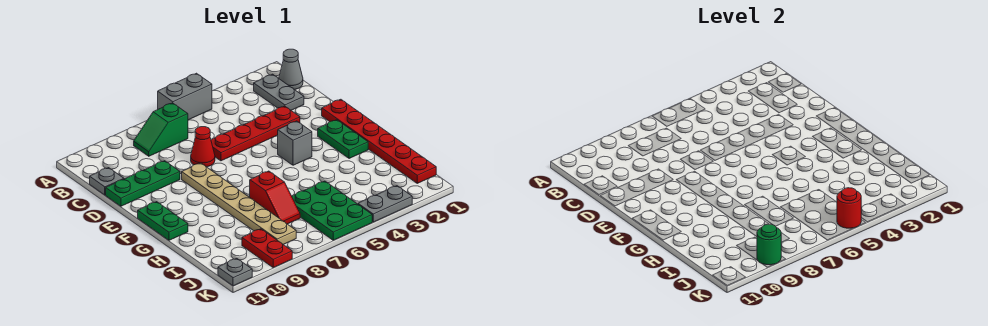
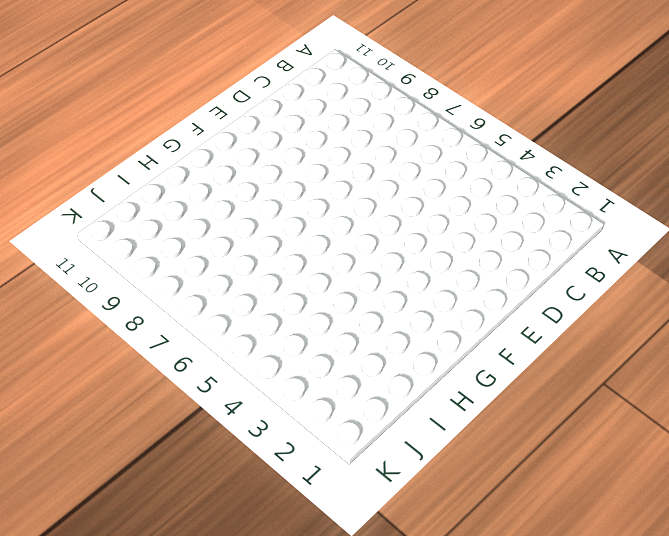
none -> grey 1x2 brick [158,73,212,120]
none -> grey 1x1 cone [279,49,303,90]
none -> grey 1x2 plate [254,74,304,110]

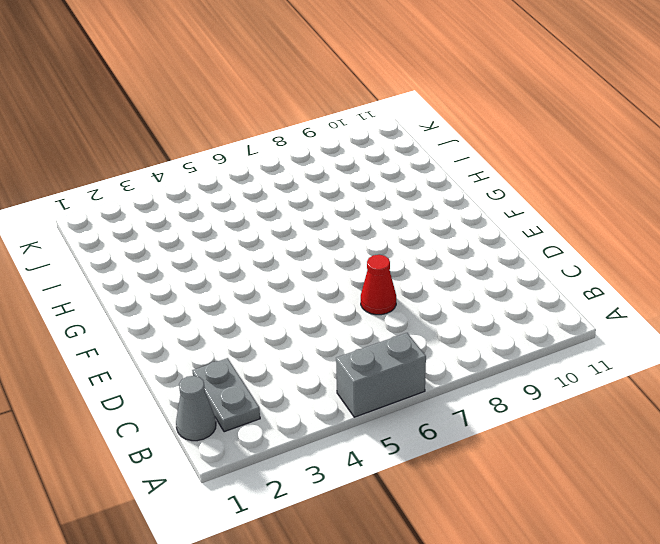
none -> green 1x2 slope [134,103,188,156]
none -> grey 1x1 plate [90,168,124,195]
none -> red 1x4 plate [211,106,300,161]

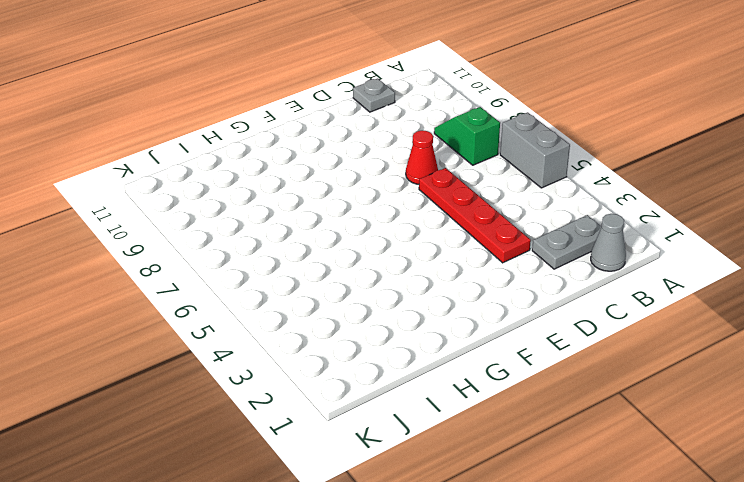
none -> green 1x3 plate [106,161,180,206]
none -> red 1x6 plate [322,99,436,183]
none -> tan 1x6 plate [182,163,296,245]

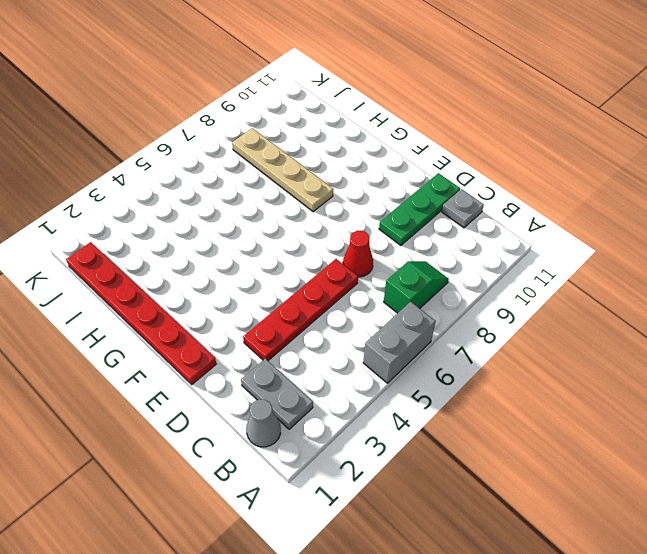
tan 1x4 plate [232,128,333,212] -> tan 1x6 plate [182,163,296,245]
none -> green 1x2 plate [318,120,368,159]
none -> grey 1x1 brick [278,121,312,165]
none -> green 1x2 plate [138,202,188,240]

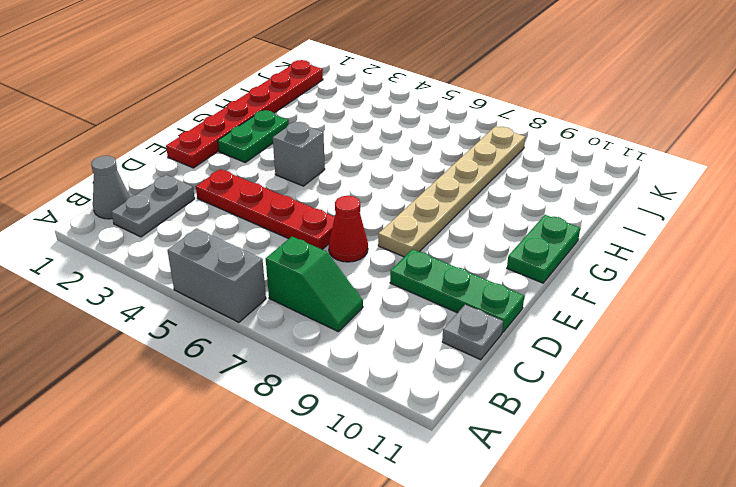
none -> red 1x2 slope [250,171,300,224]
none -> green 2x3 plate [292,181,372,240]
none -> red 1x2 plate [242,229,292,268]

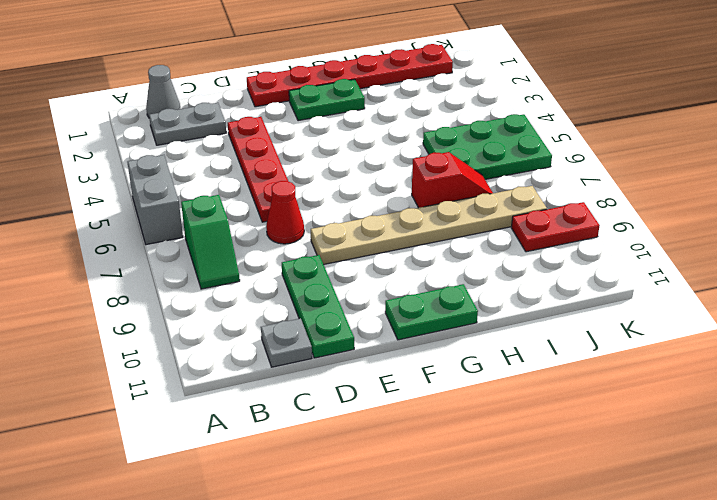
none -> grey 1x1 brick [278,121,312,165]
none -> grey 1x2 plate [358,186,412,222]
none -> grey 1x1 plate [218,259,252,286]

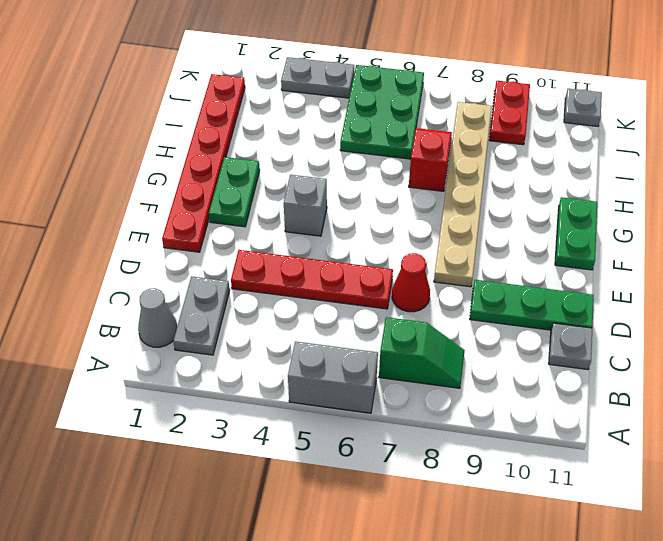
none -> red 1x1 round brick [837,188,861,228]
none -> green 1x1 round brick [757,224,781,265]

